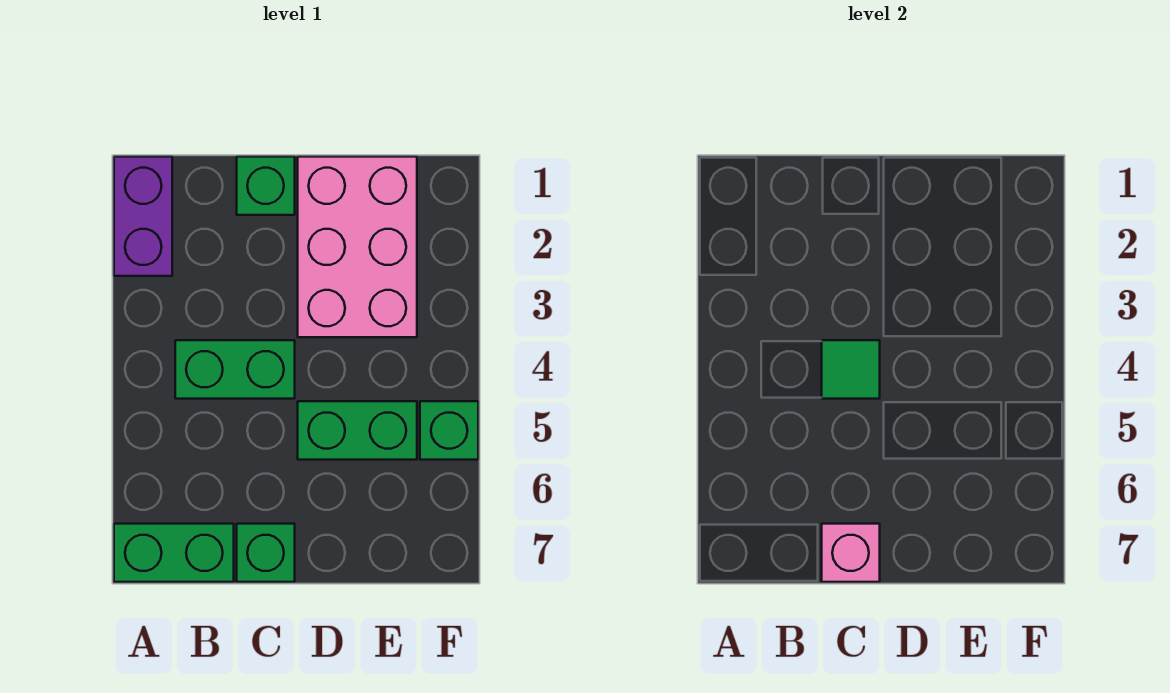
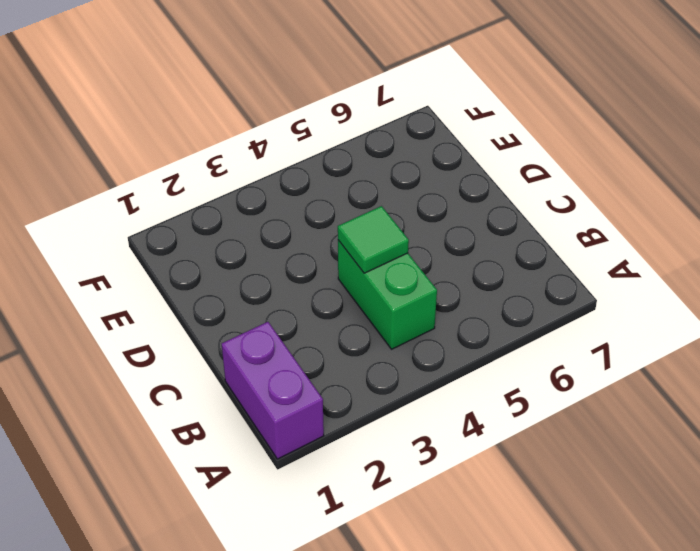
purple 1x2 brick [222,322,324,459] -> purple 1x2 brick turned to [114,157,172,276]
none -> green 1x2 brick [114,524,234,582]
none -> green 1x1 brick [237,157,295,215]

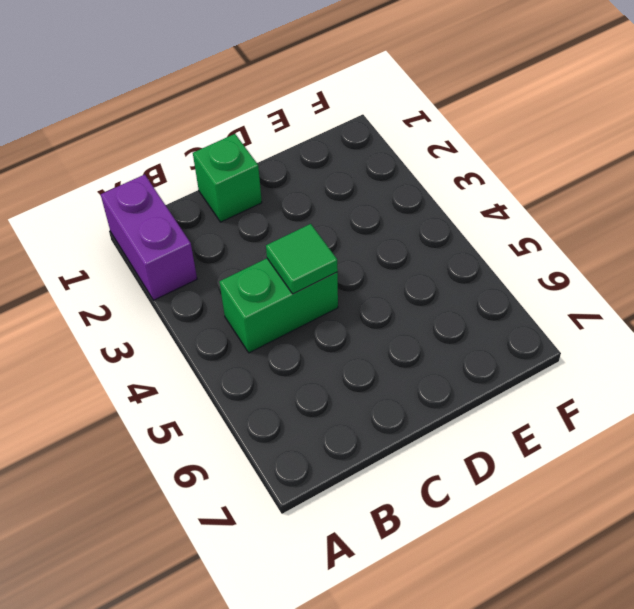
none -> green 1x2 brick [114,524,234,582]
none -> green 1x1 brick [237,524,295,582]

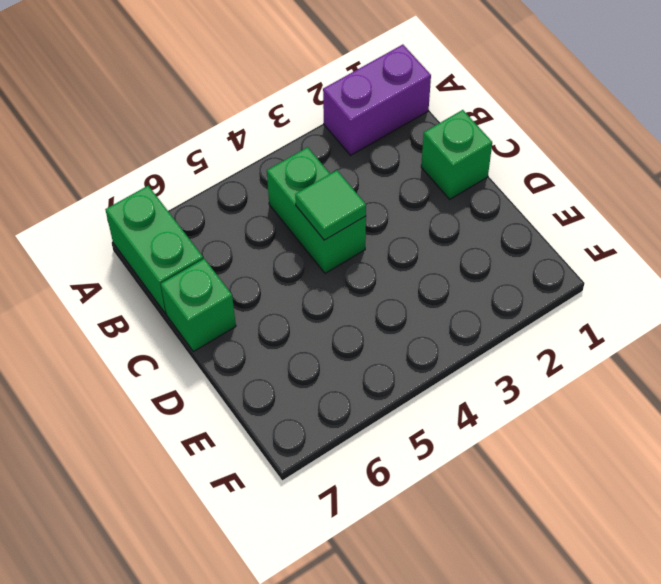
none -> pink 2x3 brick [298,157,417,337]
none -> green 1x2 brick [298,401,417,460]

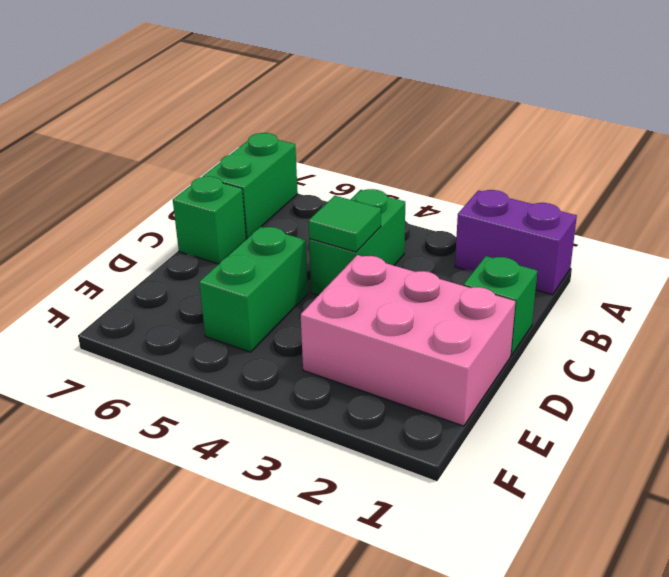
none -> green 1x1 brick [420,401,478,460]
none -> pink 1x1 brick [822,524,880,582]

